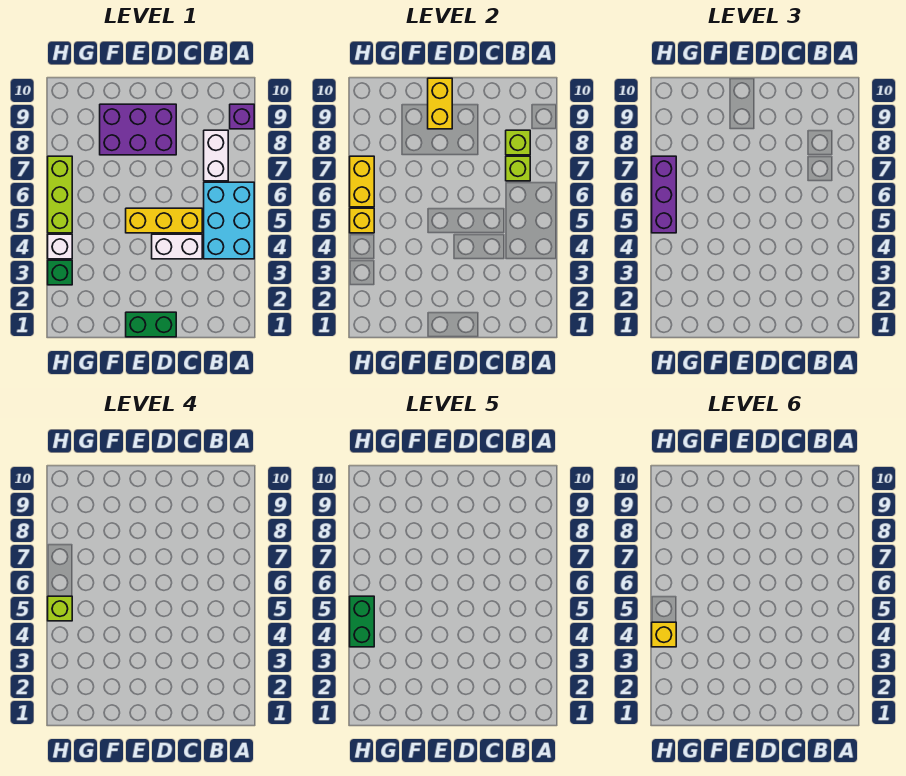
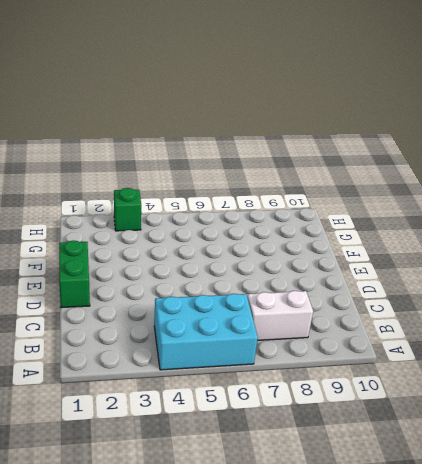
none -> purple 1x1 brick [230,104,254,129]
none -> white 1x2 brick [152,234,202,259]
none -> yellow 1x3 brick [126,208,202,233]

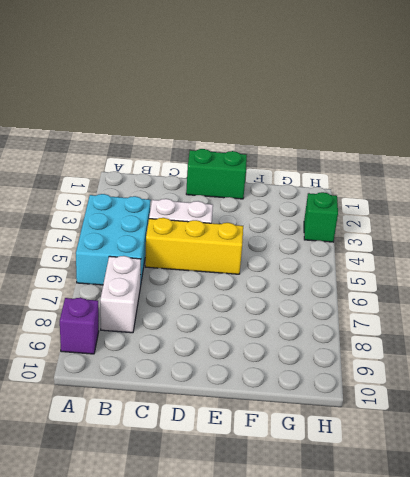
none -> purple 2x3 brick [100,104,176,155]
none -> white 1x1 brick [48,234,72,259]
none -> lime 1x3 brick [48,156,72,233]

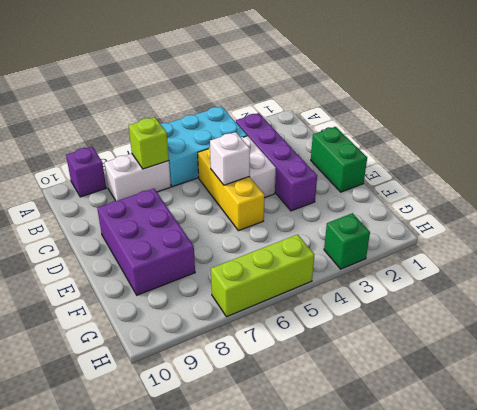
purple 1x4 brick [236,113,317,211] -> none
white 1x1 brick [210,132,250,185] -> white 1x1 brick moved to [48,234,72,259]
none -> lime 1x1 brick [506,130,530,155]
none -> yellow 1x2 brick [428,78,452,129]
none -> yellow 1x1 brick [350,208,374,233]

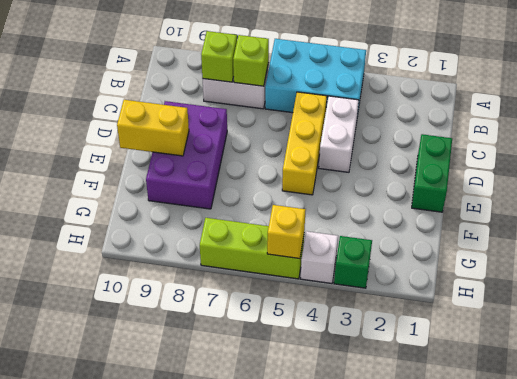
none -> purple 1x1 brick [230,104,254,129]
none -> yellow 1x2 brick [350,156,374,207]
none -> purple 1x3 brick [652,156,676,233]

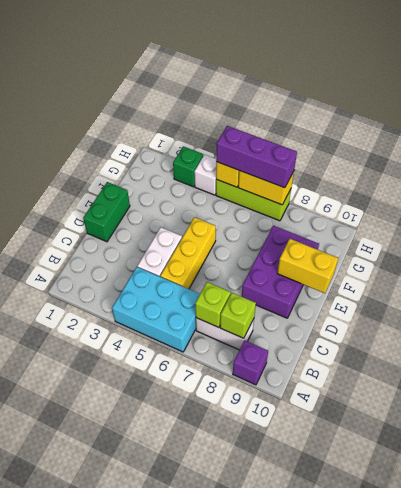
none -> lime 1x1 brick [48,596,72,621]
none -> green 1x2 brick [350,596,374,647]
none -> yellow 1x1 brick [652,622,676,647]

